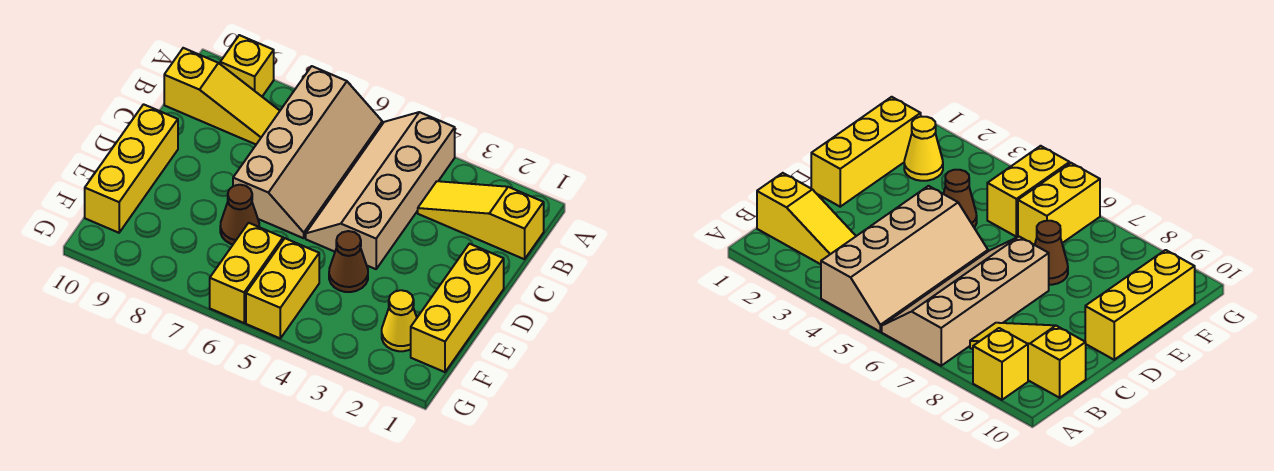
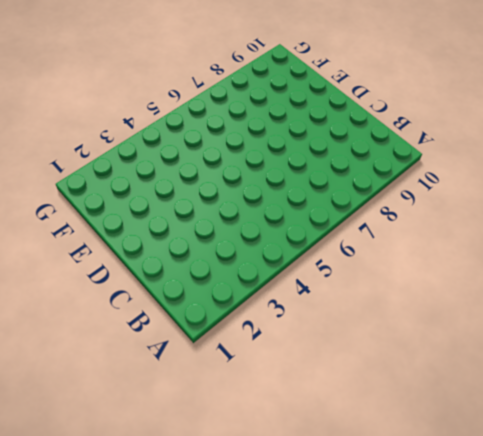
none -> tan 2x4 slope [306,112,455,269]
none -> tan 2x4 slope [233,66,382,238]
none -> yellow 1x1 brick [220,35,274,96]

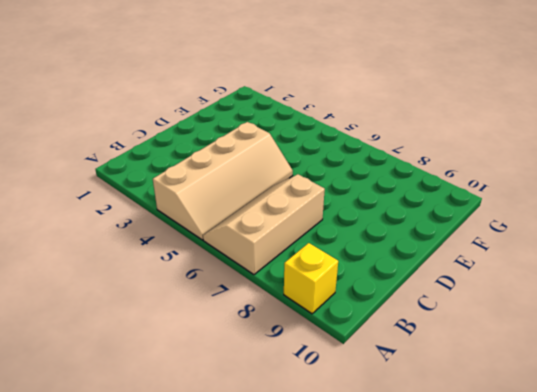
tan 2x3 slope [203,174,325,275] -> tan 2x4 slope [233,66,382,238]
none -> yellow 1x3 slope [418,181,544,259]
none -> yellow 1x3 slope [164,48,280,144]
none -> yellow 1x3 brick [411,244,504,372]

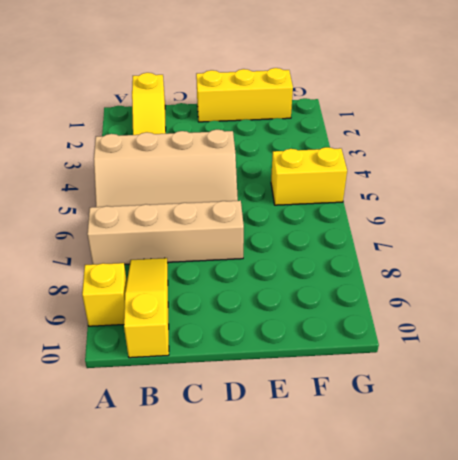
none -> yellow 1x3 brick [85,104,178,233]
none -> brown 1x1 cone [329,231,368,292]
none -> brown 1x1 cone [220,185,259,244]

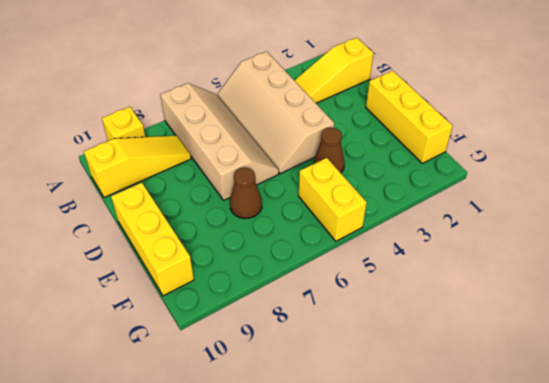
none -> yellow 1x1 cone [382,290,417,351]
none -> yellow 1x2 brick [210,223,283,323]

